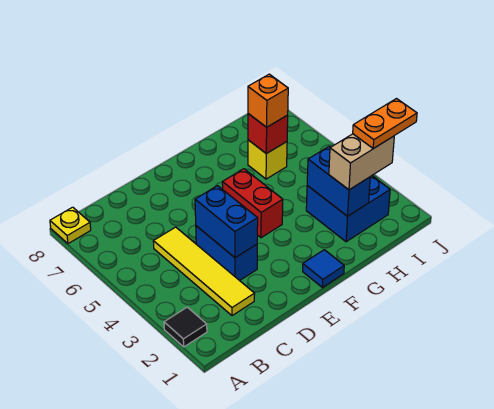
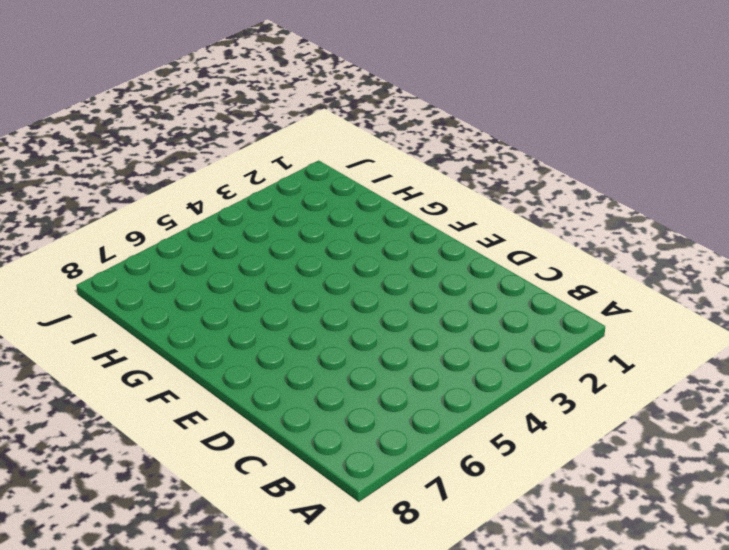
none -> black 1x1 tile [164,307,207,347]
none -> yellow 1x1 plate [50,207,91,244]
none -> yellow 1x4 tile [153,227,255,316]

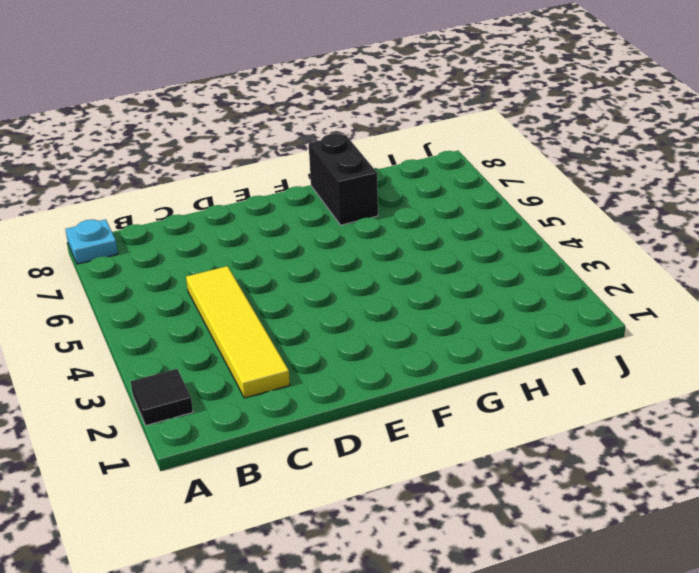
cyan 1x1 plate [65,219,118,264] -> yellow 1x1 plate [50,207,91,244]
black 1x2 brick [309,134,378,225] -> none
none -> blue 1x2 brick [196,226,257,281]
none -> blue 1x1 tile [303,250,344,288]
none -> red 1x2 brick [222,169,283,238]

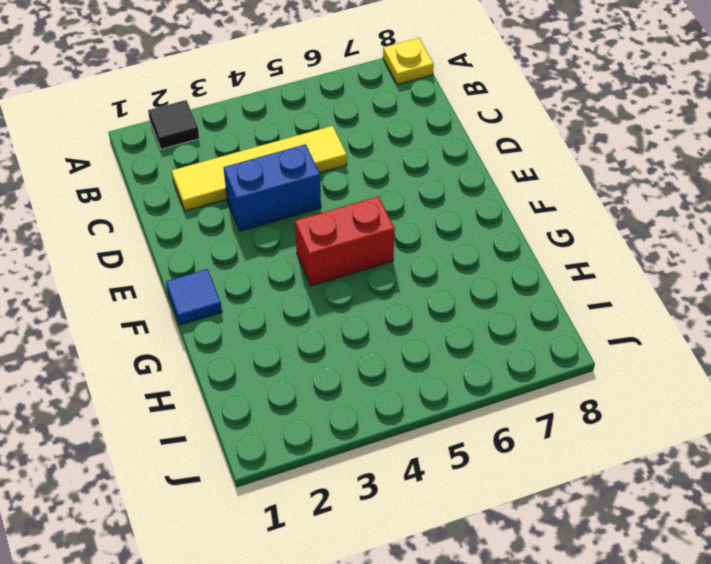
none -> blue 2x2 brick [306,176,390,242]
none -> yellow 1x1 brick [248,140,287,179]
none -> blue 1x2 brick [195,186,258,258]

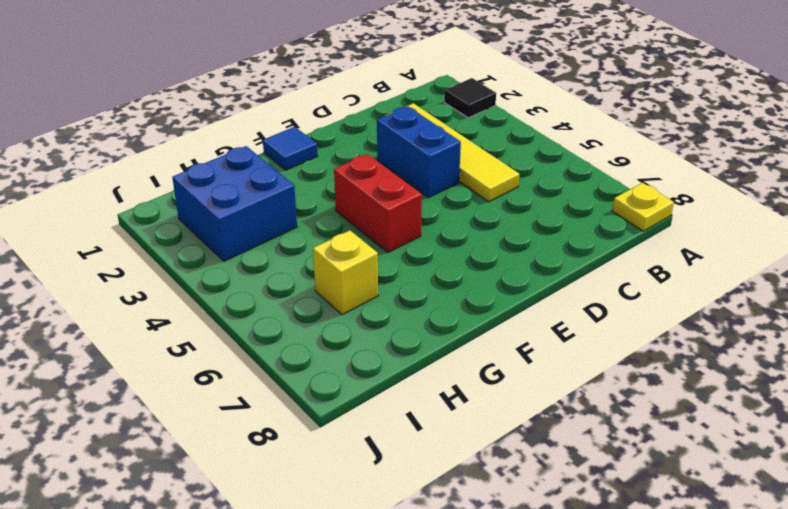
none -> blue 1x2 brick [195,186,258,258]
none -> blue 1x2 brick [307,146,370,216]
none -> red 1x1 brick [248,114,288,154]

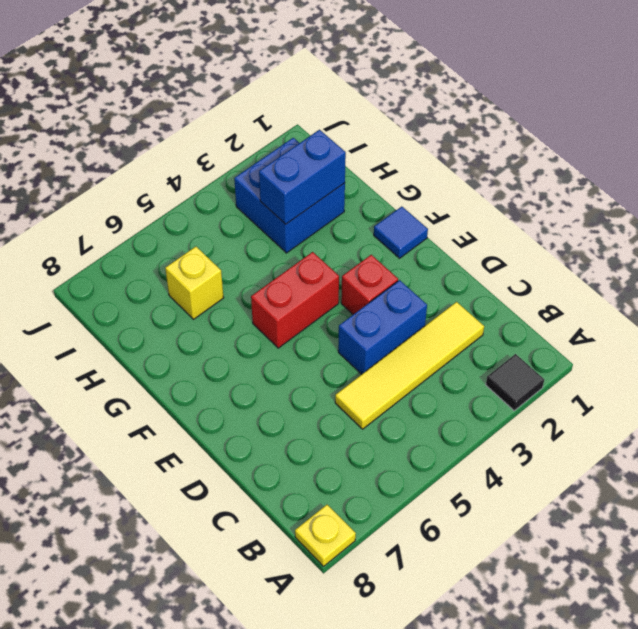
red 1x1 brick [341,255,398,314] -> red 1x1 brick moved to [248,114,288,154]
none -> blue 1x2 brick [195,186,258,258]
none -> tan 1x2 brick [329,134,394,190]
none -> orange 1x1 brick [248,74,288,127]

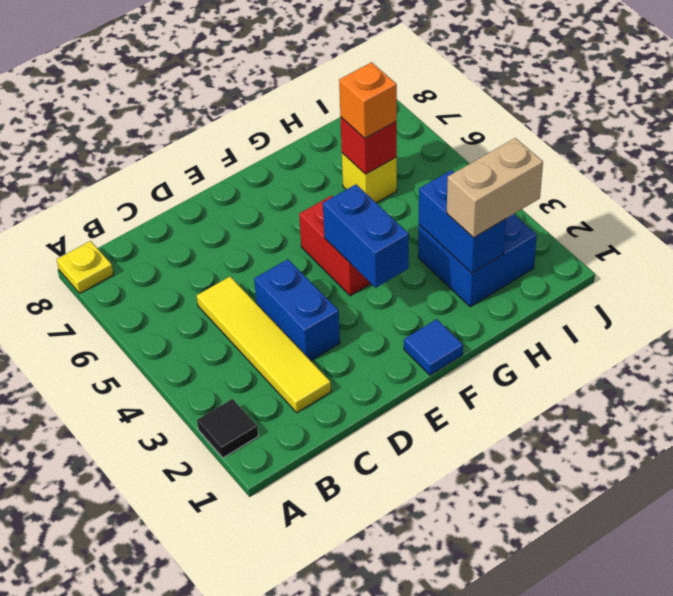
blue 1x2 brick [323,184,409,288] -> blue 1x2 brick moved to [195,186,258,258]
none -> orange 1x2 plate [353,99,417,149]

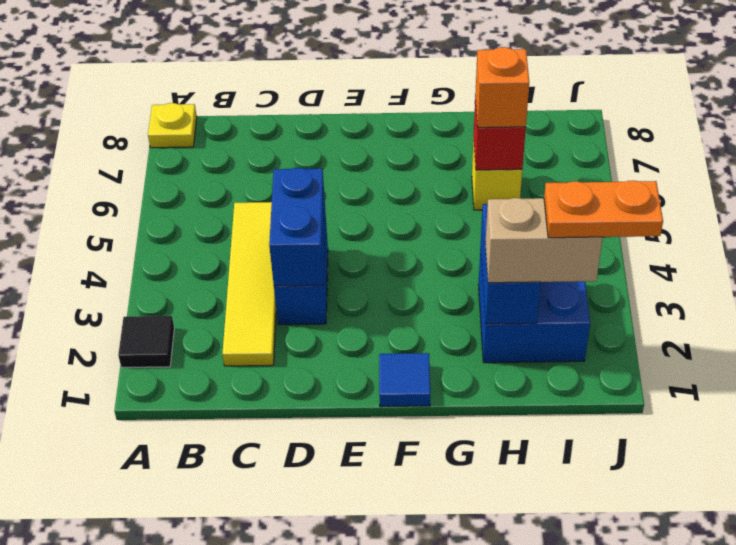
none -> red 1x2 brick [222,169,283,238]

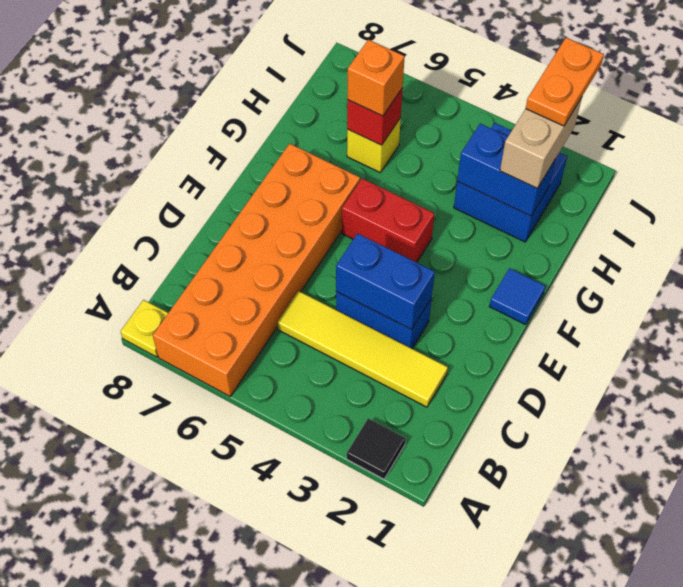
orange 2x6 brick [153,144,360,396] -> none

